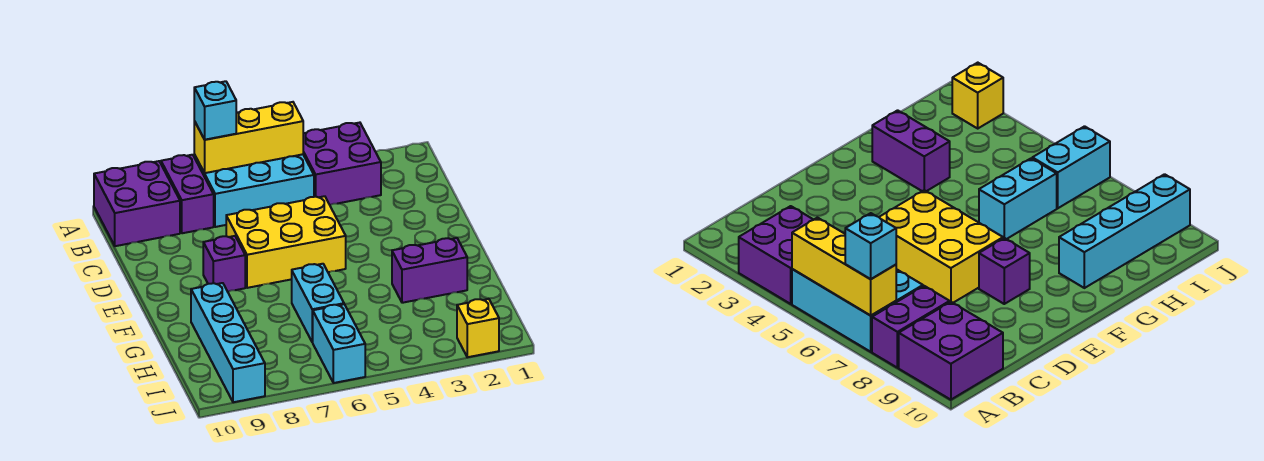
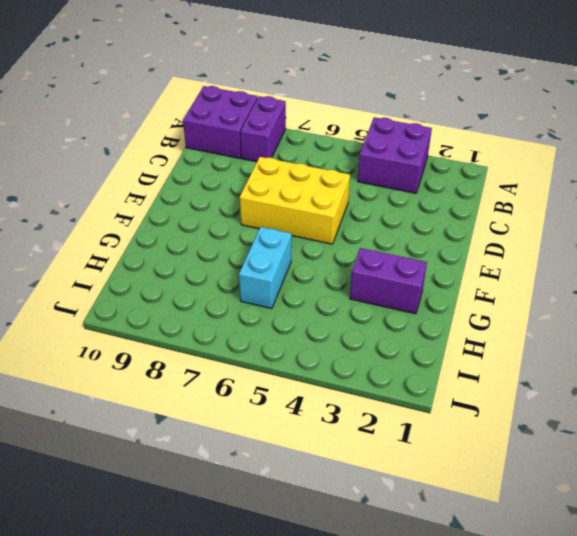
none -> cyan 2x3 brick [194,154,314,227]
none -> purple 1x1 brick [203,236,245,292]
none -> cyan 1x4 brick [191,283,265,402]

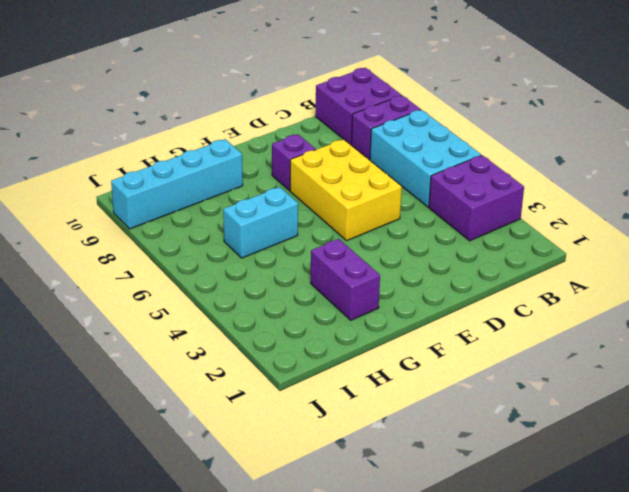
none -> cyan 1x2 brick [313,304,365,383]
none -> yellow 1x1 brick [457,299,499,357]
none -> yellow 1x3 brick [194,102,303,173]

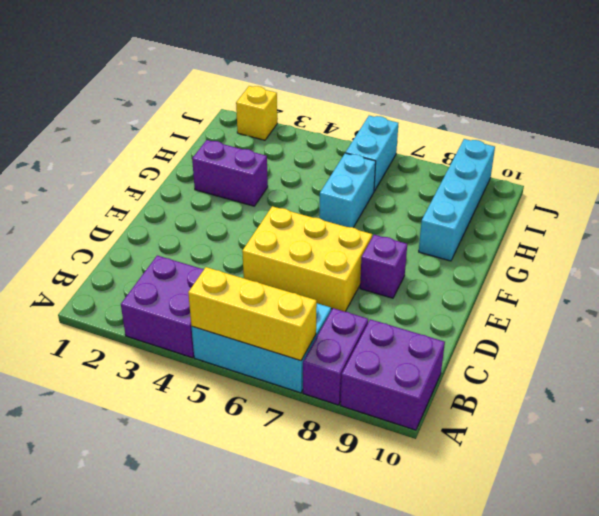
none -> cyan 1x1 brick [194,81,236,140]

